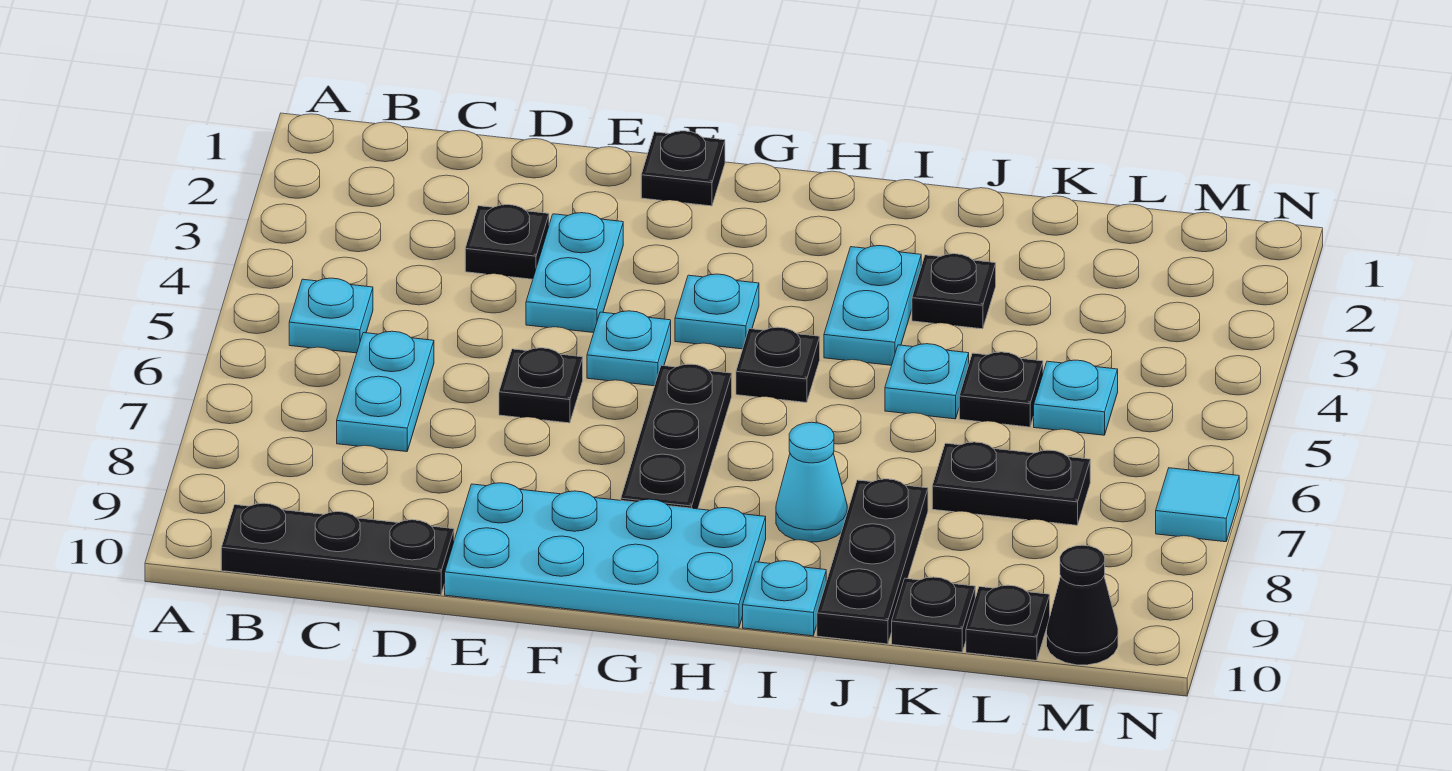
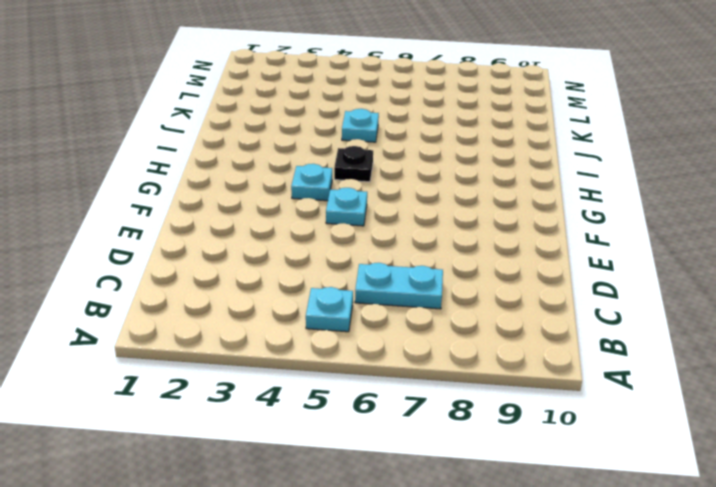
none -> black 1x3 plate [221,503,454,595]
none -> black 1x1 plate [465,205,549,279]
none -> cyan 1x2 plate [526,213,623,333]

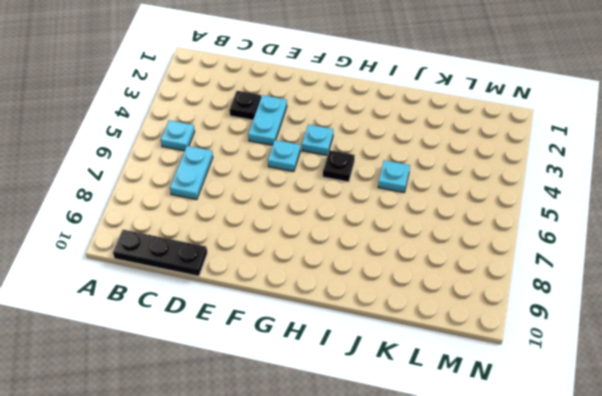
none -> black 1x1 plate [499,348,583,423]
none -> cyan 2x4 plate [445,483,766,628]
none -> black 1x1 plate [641,131,725,206]

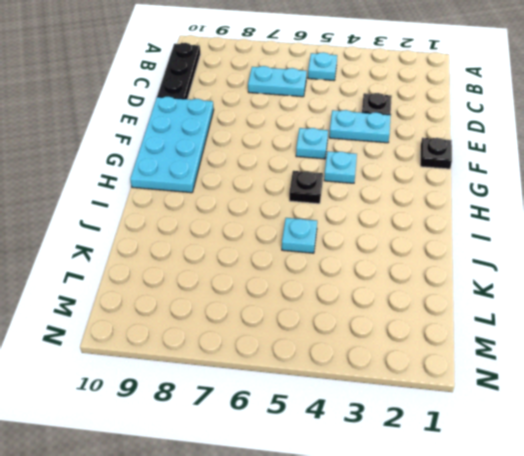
none -> black 1x1 plate [499,348,583,423]
none -> black 1x3 plate [621,364,732,509]
none -> cyan 1x2 plate [824,246,921,365]

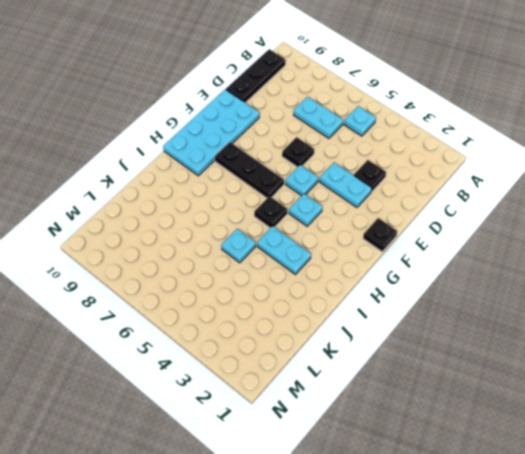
none -> cyan 1x1 cone [776,422,847,542]
none -> cyan 1x1 plate [743,561,826,636]
none -> black 1x1 plate [912,254,996,329]

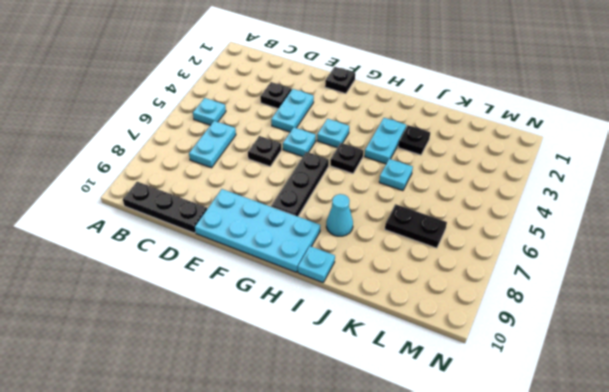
none -> black 1x3 plate [817,479,928,644]
none -> black 1x1 plate [959,352,1043,427]
none -> black 1x1 plate [892,577,975,652]

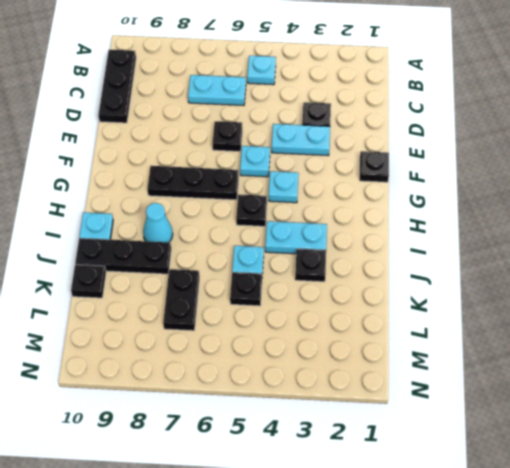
none -> cyan 2x4 plate [445,483,766,628]
none -> cyan 1x1 plate [1034,360,1118,435]
none -> black 1x1 plate [966,585,1050,661]

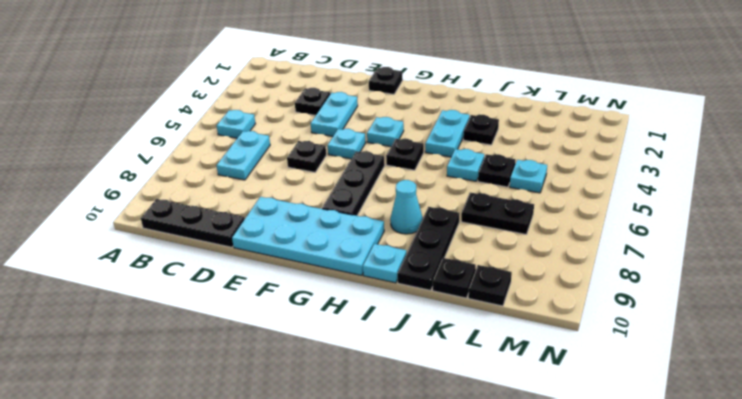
none -> black 1x1 cone [1047,545,1118,665]
none -> cyan 1x1 tile [1156,468,1239,542]

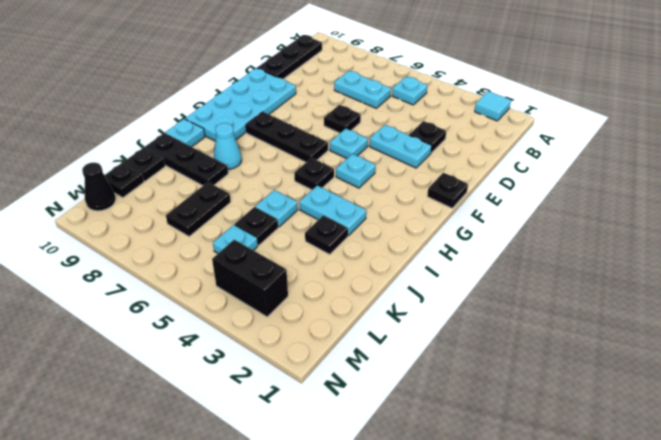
cyan 1x1 tile [475,91,511,121] -> cyan 1x1 tile moved to [1156,468,1239,542]
black 1x2 brick [212,240,288,317] -> none

